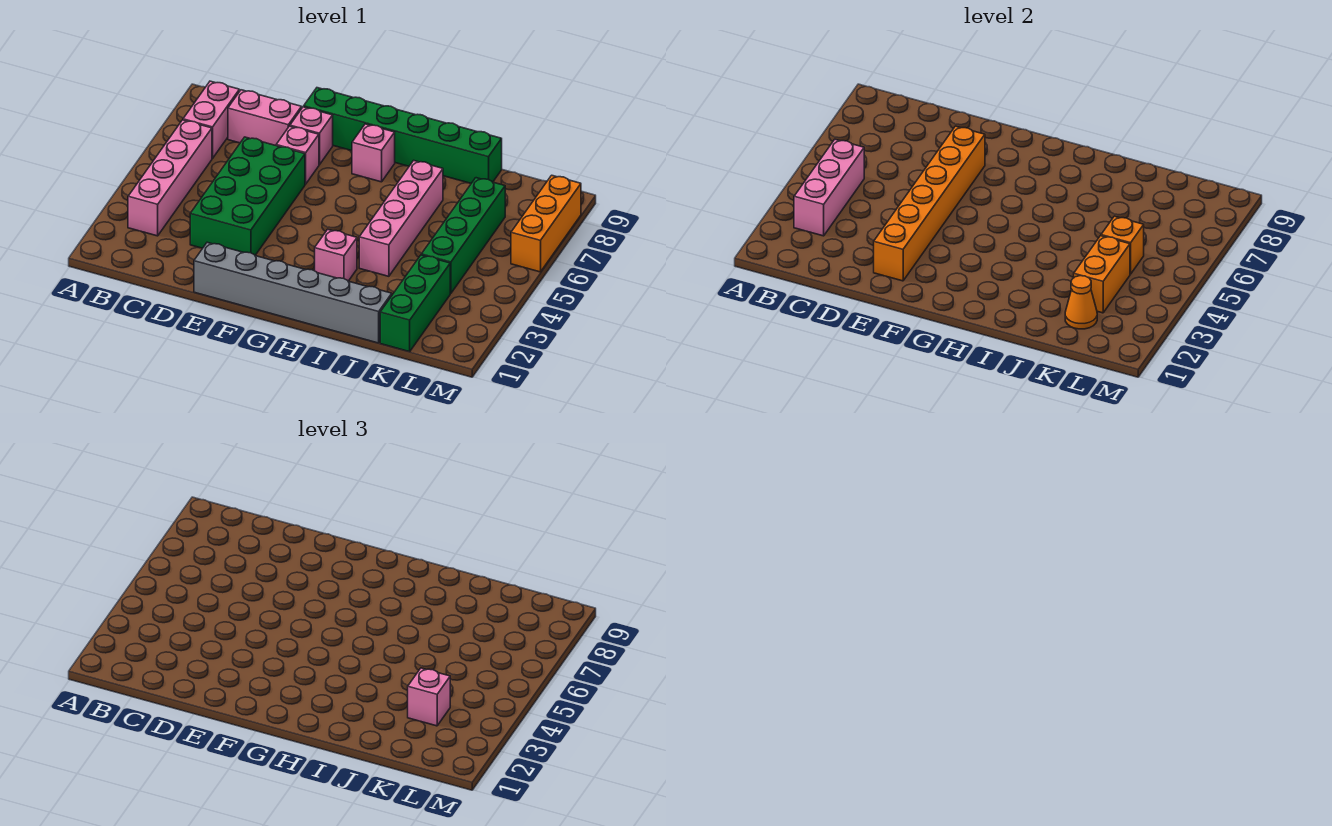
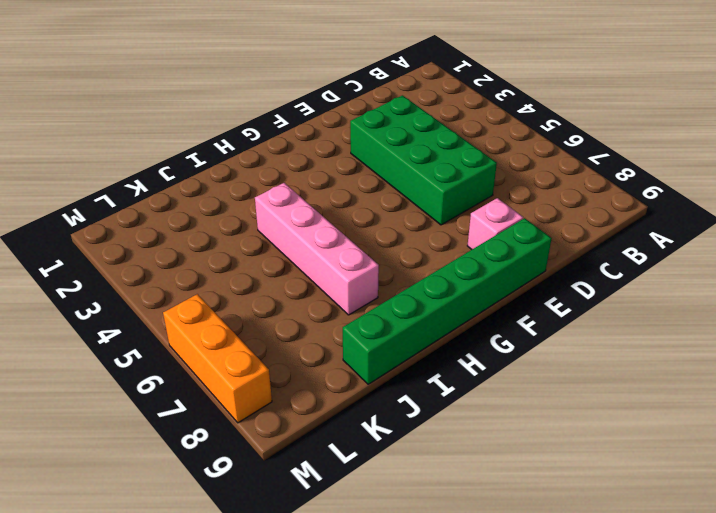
none -> pink 1x4 brick [128,120,212,236]
none -> pink 1x2 brick [183,81,239,158]
none -> pink 1x2 brick [228,90,302,145]

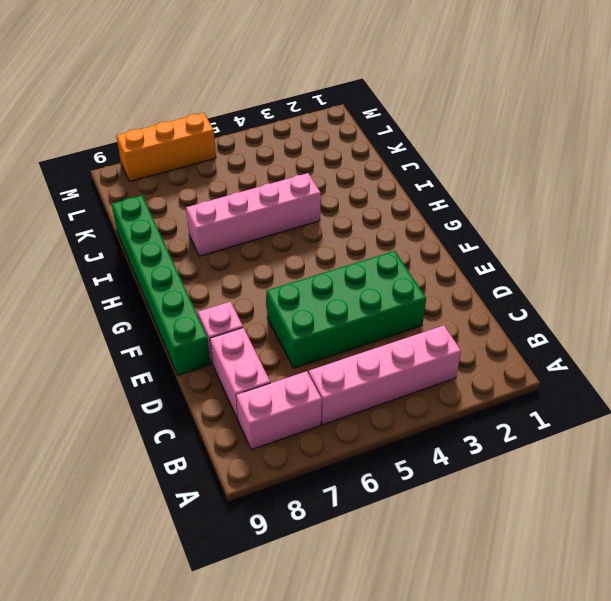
none -> grey 1x6 brick [194,242,392,343]
none -> pink 1x1 brick [276,126,319,184]
none -> pink 1x1 brick [352,124,395,182]

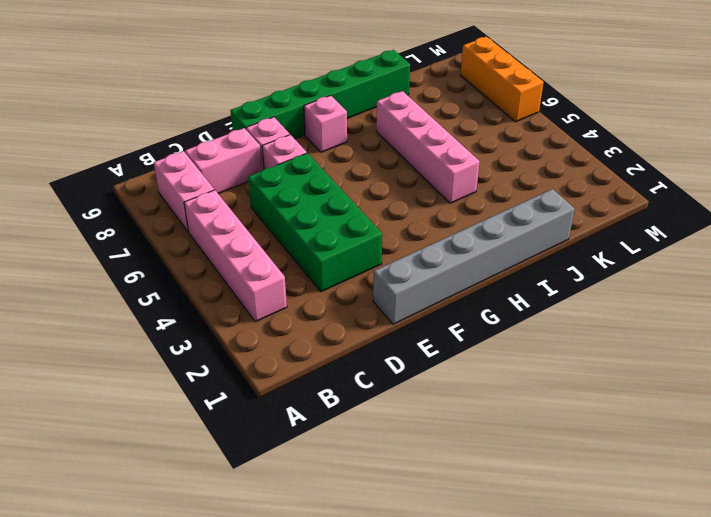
none -> pink 1x1 brick [315,229,357,281]
none -> green 1x3 brick [380,255,450,352]
none -> green 1x4 brick [421,178,505,294]

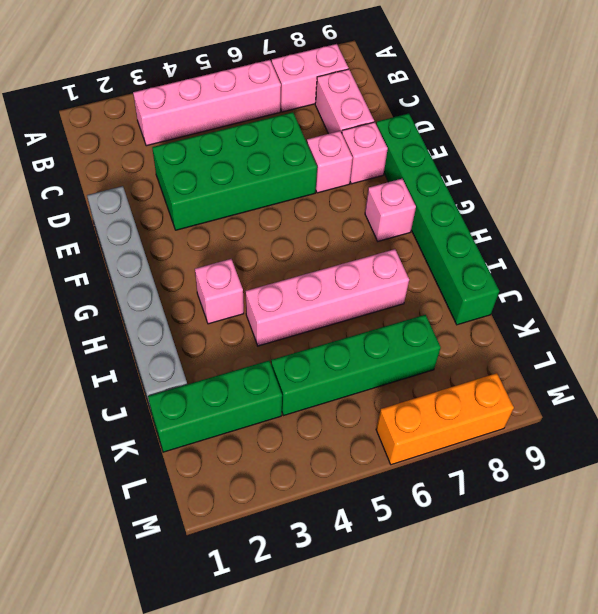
none -> pink 1x3 brick [794,139,864,236]
none -> orange 1x6 brick [874,126,985,281]
none -> orange 1x1 cone [1065,276,1097,329]

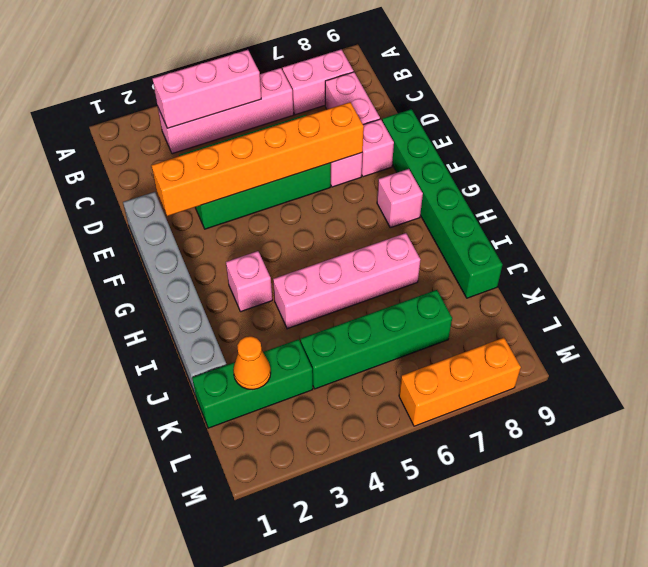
none -> orange 1x2 brick [1074,236,1130,313]
none -> orange 1x1 brick [1101,216,1144,274]
none -> pink 1x1 brick [408,668,450,726]

